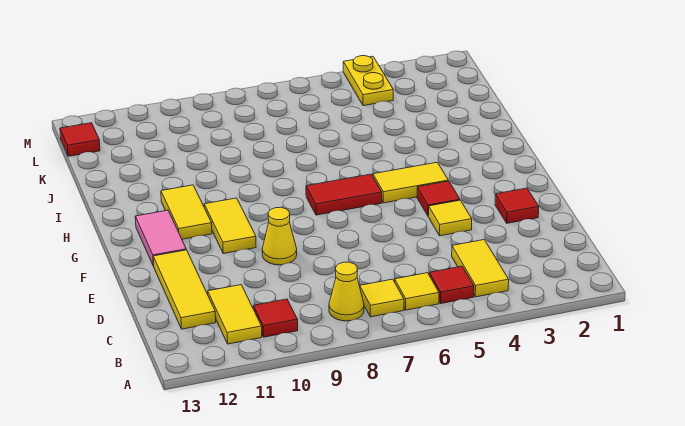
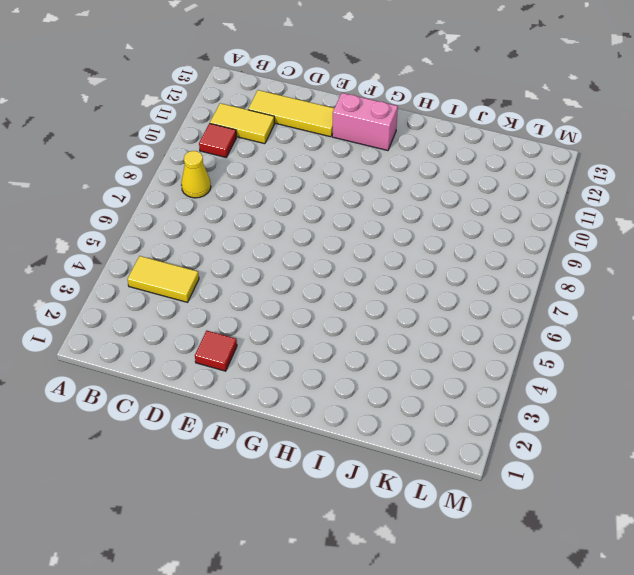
pink 1x2 brick [332,93,398,151] -> pink 1x2 tile [135,210,186,266]
none -> red 1x1 tile [429,266,474,303]
none -> yellow 1x1 tile [395,273,439,310]
none -> yellow 1x1 tile [360,279,404,317]

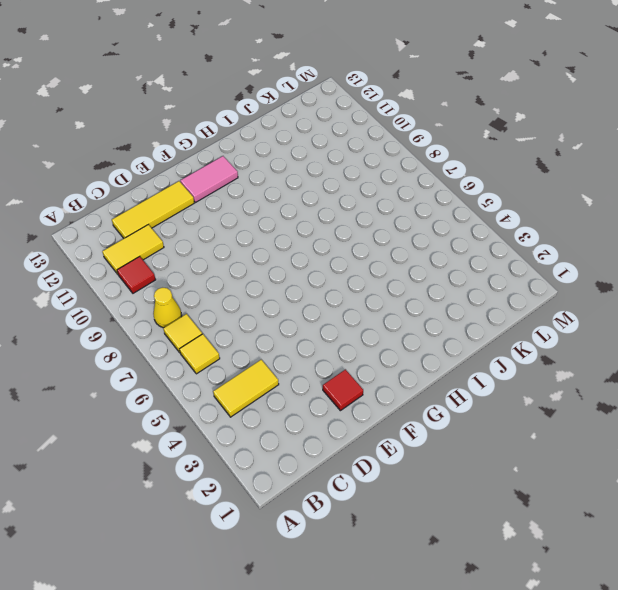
none -> red 1x1 tile [429,266,474,303]
none -> yellow 1x1 tile [428,200,472,236]
none -> yellow 1x1 cone [262,207,297,265]

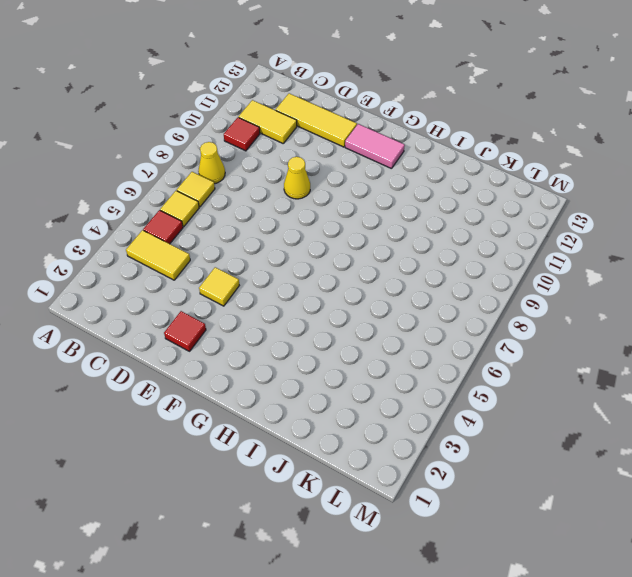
none -> red 1x1 tile [417,181,460,216]
none -> yellow 1x2 tile [204,198,256,254]
none -> yellow 1x2 tile [373,162,448,203]

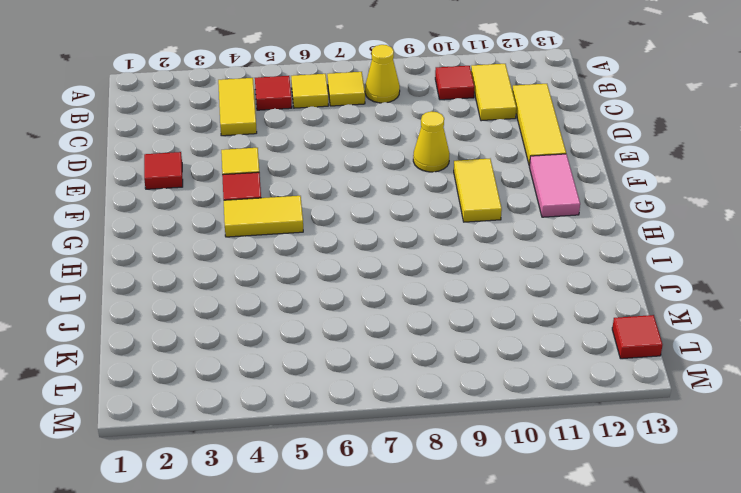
none -> red 1x2 tile [306,174,382,215]
none -> yellow 1x2 tile [161,185,212,239]
none -> yellow 1x2 plate [343,56,393,106]

